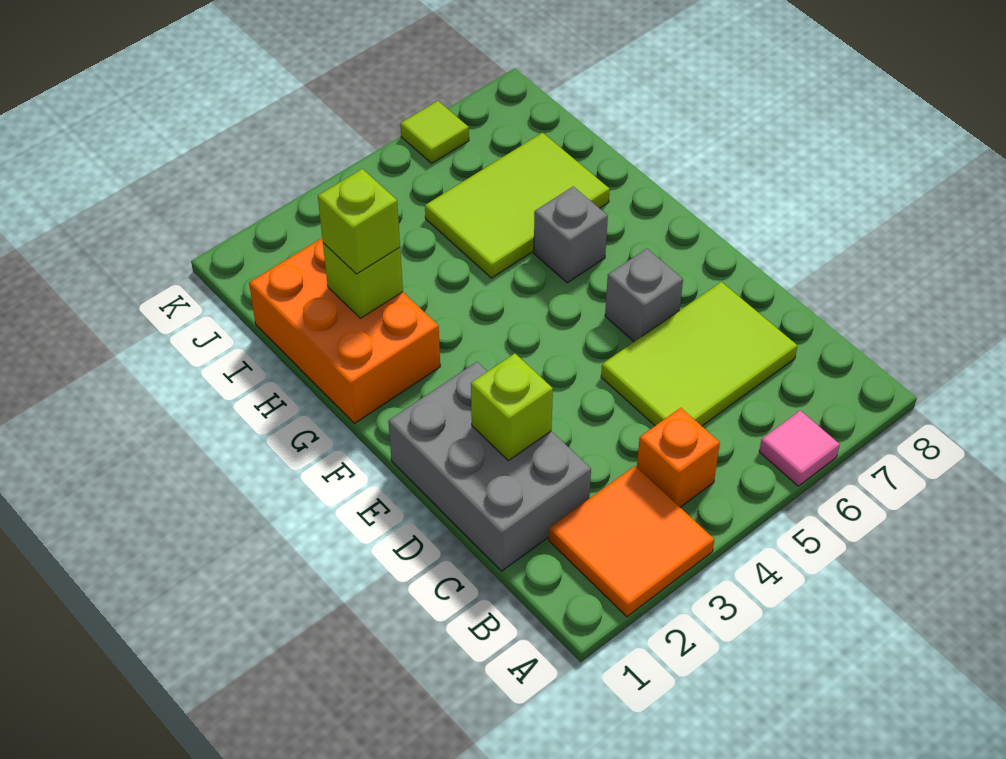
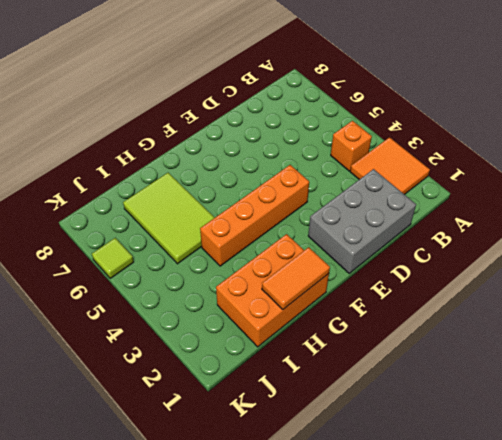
orange 1x4 brick [200,165,309,266] -> none
orange 1x2 tile [262,247,330,309] -> none
none -> pink 1x1 tile [759,410,840,486]
none -> lime 2x3 tile [601,282,797,426]
none -> grey 1x1 brick [605,249,683,342]

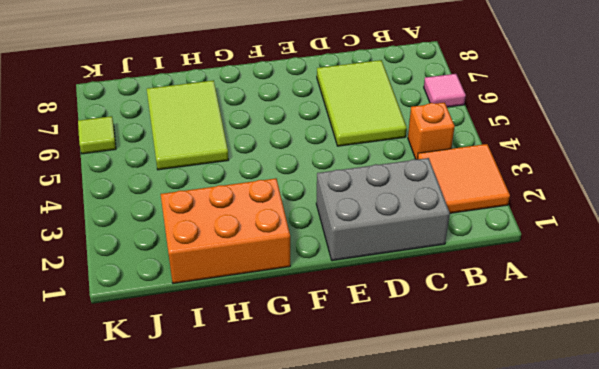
none -> grey 1x1 brick [605,249,683,342]
none -> grey 1x1 brick [534,186,608,283]
none -> lime 1x1 brick [471,354,553,461]

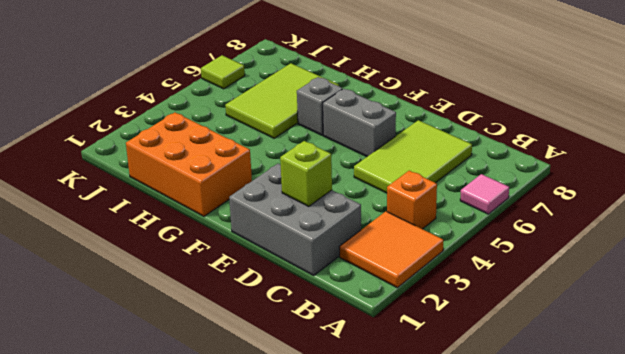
grey 1x2 brick [323,89,396,157] -> grey 1x1 brick [605,249,683,342]
none -> lime 1x1 brick [323,243,403,318]
none -> lime 1x1 brick [318,169,400,274]

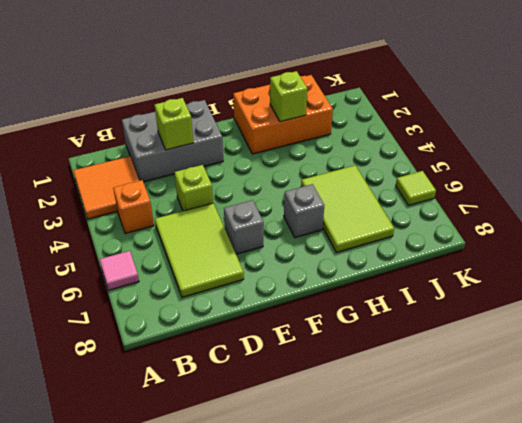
lime 1x1 brick [175,165,213,211] -> lime 1x1 brick moved to [318,169,400,274]

